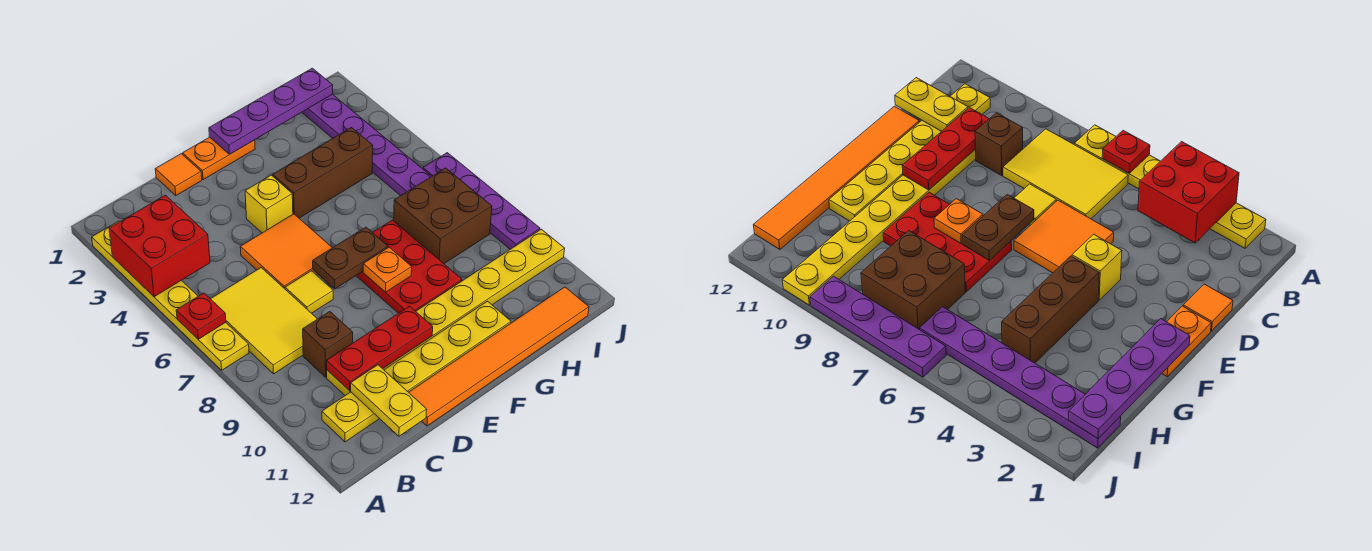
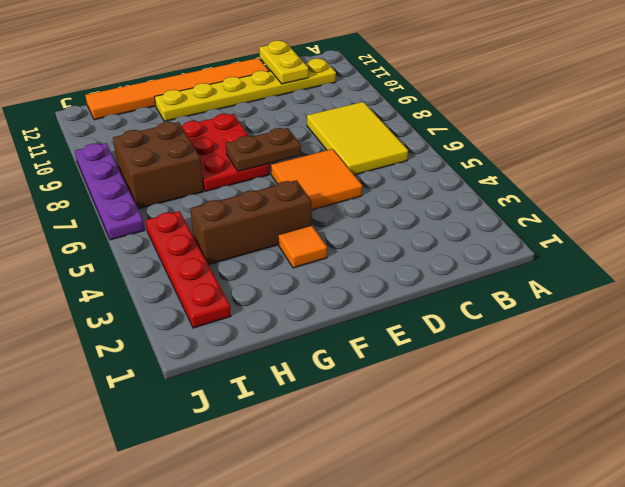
orange 1x1 tile [279,225,327,268] -> orange 1x1 tile moved to [155,154,202,196]
red 1x4 plate [145,211,231,328] -> purple 1x6 plate [302,94,432,196]
none -> yellow 1x6 plate [92,221,249,370]
none -> brown 1x1 brick [303,312,353,377]
none -> yellow 1x8 plate [327,229,565,395]

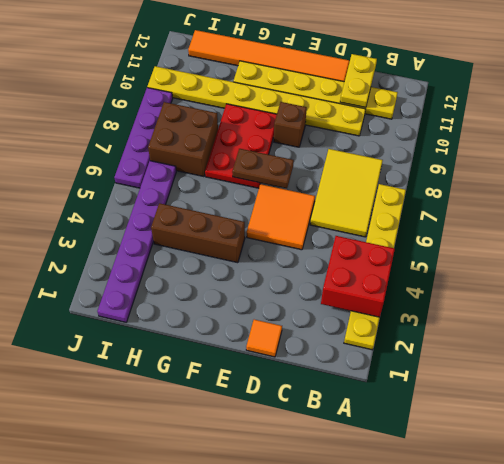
brown 1x1 brick [274,102,307,147] -> brown 1x1 brick moved to [303,312,353,377]
none -> yellow 1x1 tile [285,271,333,313]
none -> orange 1x2 plate [183,137,255,180]
none -> yellow 1x1 brick [245,175,293,233]

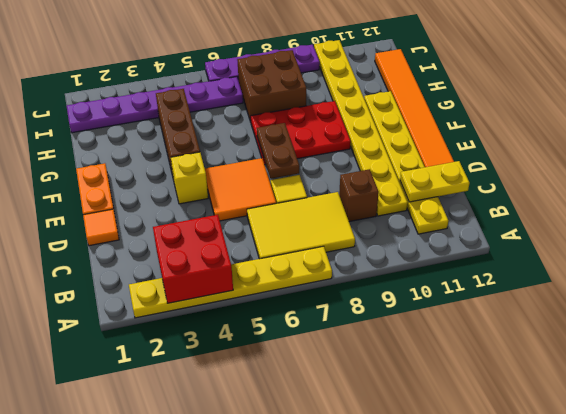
none -> red 1x1 plate [176,293,226,339]
none -> red 1x3 plate [327,306,433,391]
none -> purple 1x4 plate [209,68,333,154]

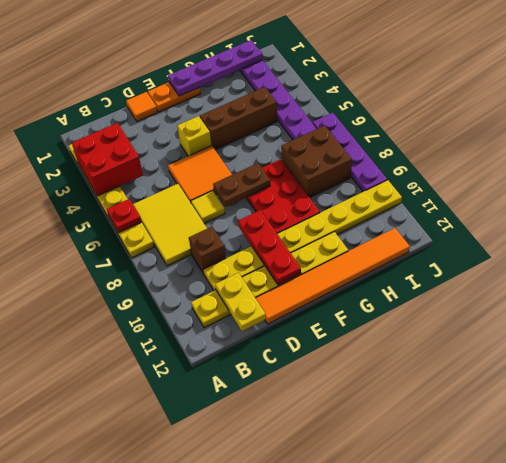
red 1x3 plate [238,210,301,285] -> red 1x3 plate turned to [327,306,433,391]
none -> orange 1x1 plate [363,247,412,292]

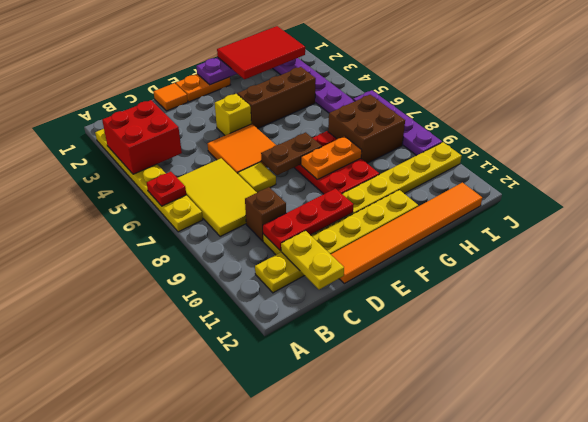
orange 1x2 plate [301,136,362,180] -> orange 1x1 plate [363,247,412,292]
red 2x3 tile [217,26,305,79] -> none

